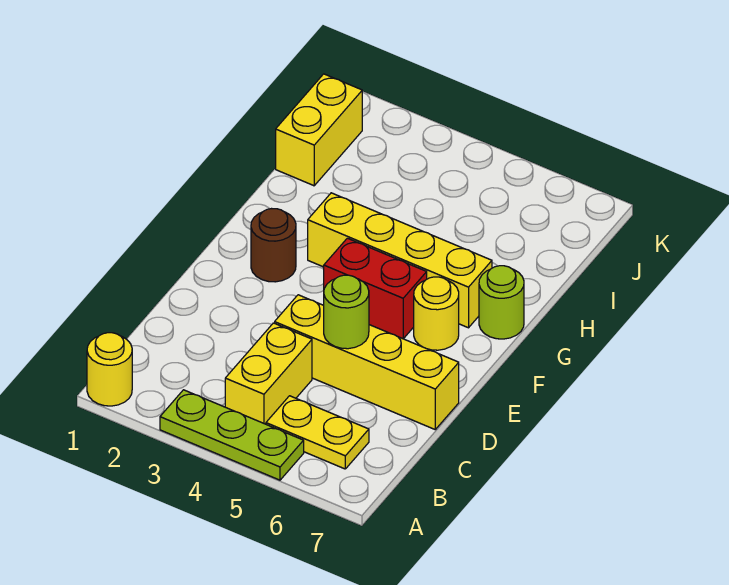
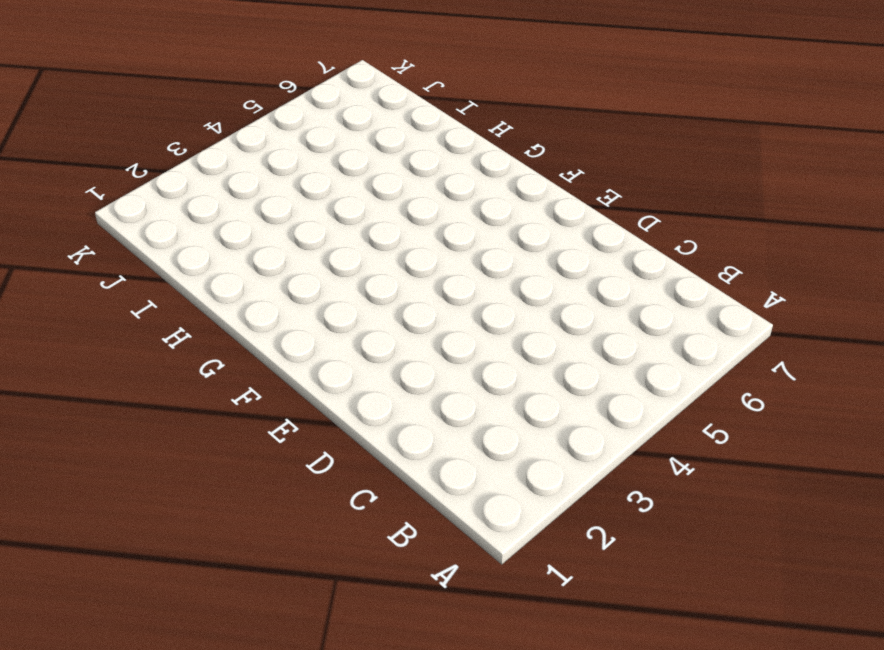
none -> yellow 1x1 round brick [87,333,132,406]
none -> lime 1x3 plate [160,390,304,480]
none -> yellow 1x2 brick [225,323,312,424]

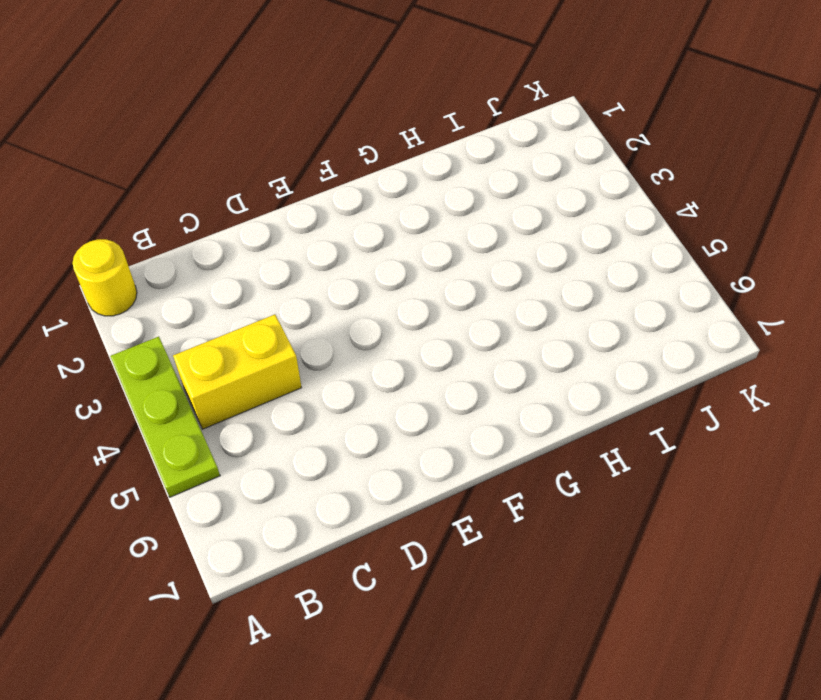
none -> yellow 1x2 plate [266,396,369,469]
none -> yellow 1x4 brick [275,295,459,429]
none -> brown 1x1 round brick [251,209,296,282]

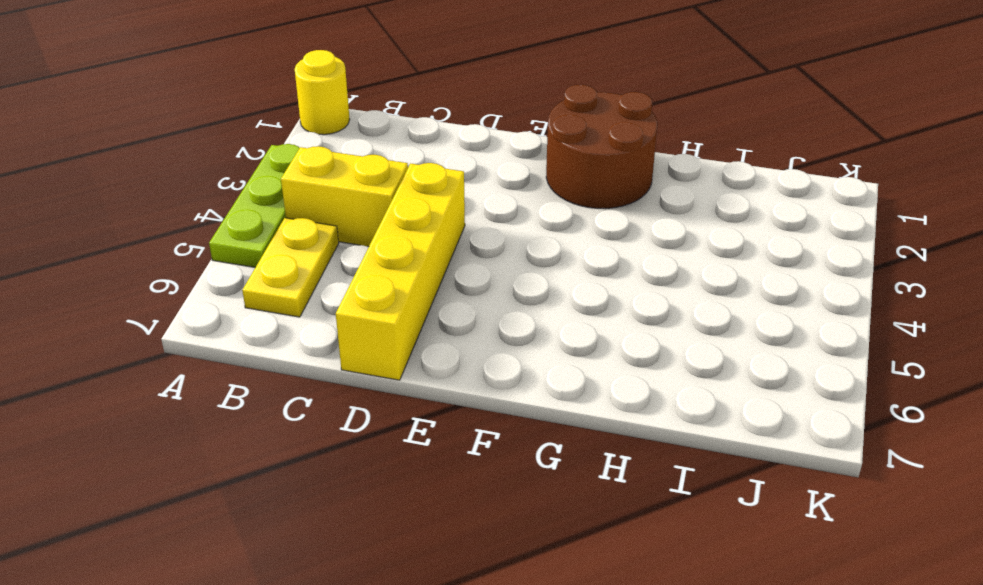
brown 2x2 round brick [546,85,657,209] -> brown 1x1 round brick [251,209,296,282]
none -> red 1x2 brick [324,238,427,339]
none -> yellow 1x1 round brick [414,277,459,350]
none -> yellow 1x4 brick [308,193,492,328]

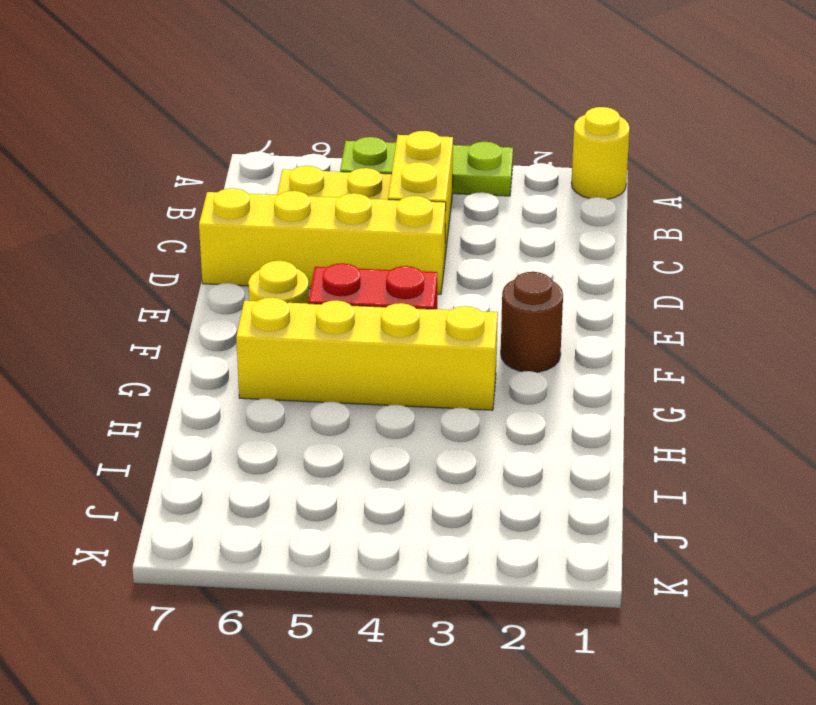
none -> lime 1x1 round brick [479,266,524,339]
none -> yellow 1x2 brick [276,74,362,186]
none -> lime 1x1 round brick [324,275,369,349]

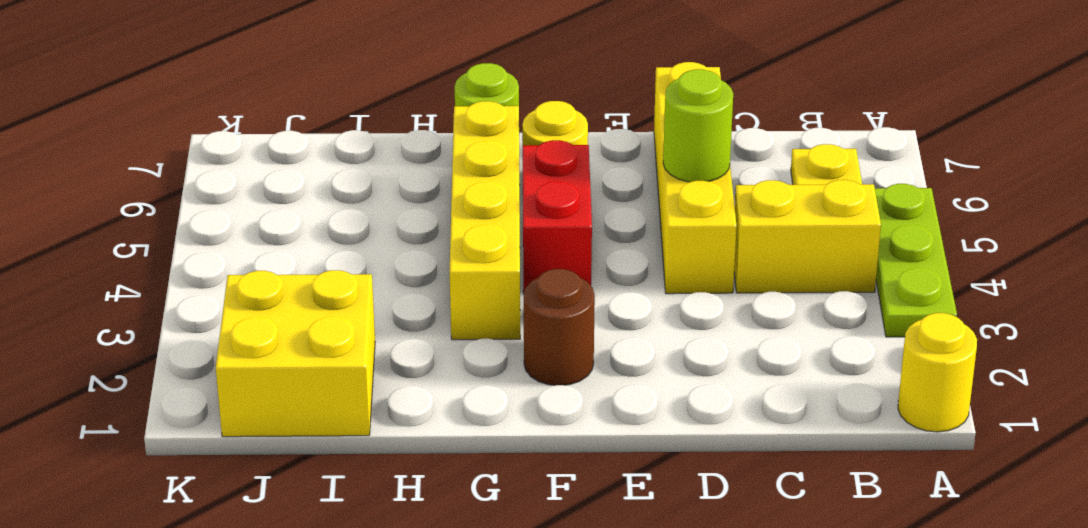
yellow 2x2 brick [216,270,375,437] -> yellow 1x2 brick [276,74,362,186]

